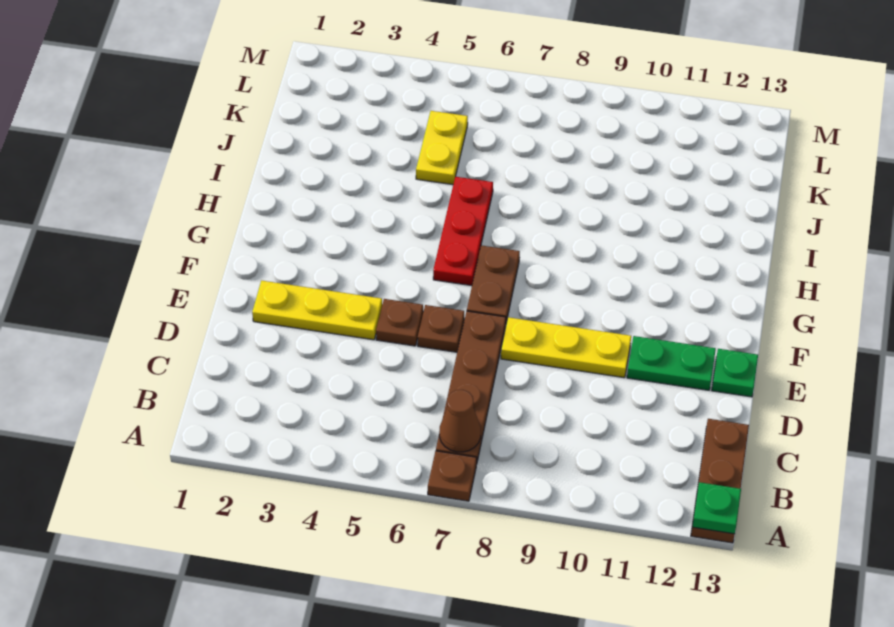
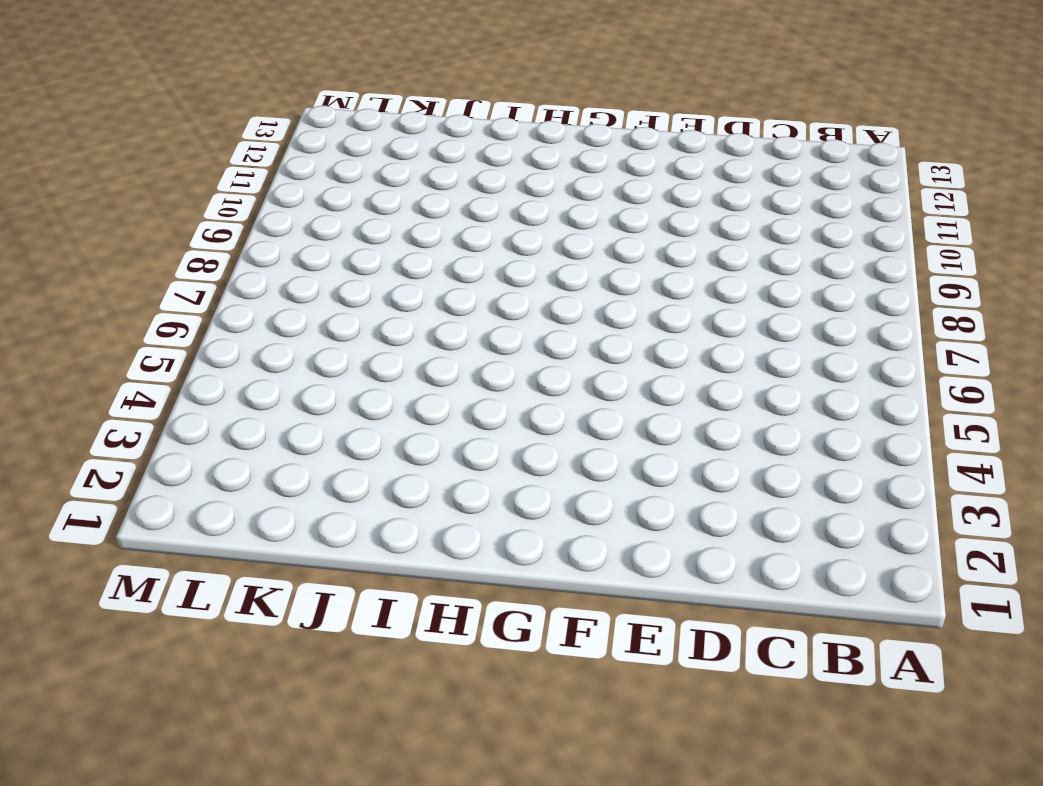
none -> brown 1x1 plate [428,451,477,501]
none -> brown 1x3 plate [691,419,749,543]
none -> brown 1x4 plate [436,311,506,464]

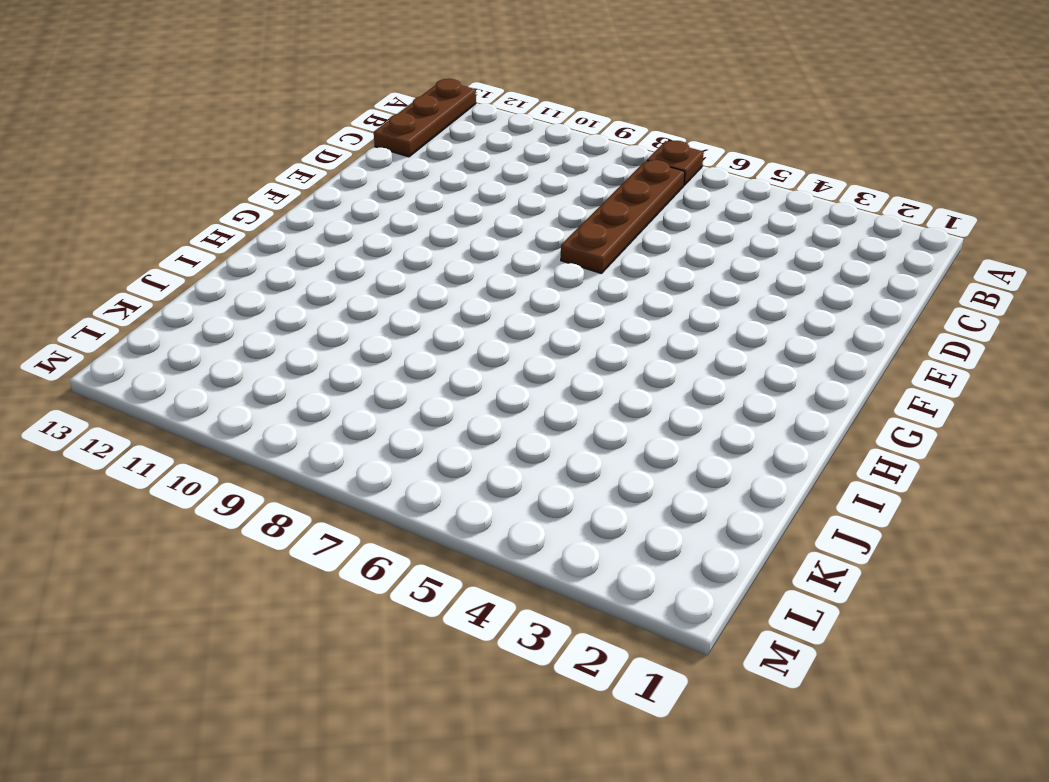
none -> yellow 1x3 plate [252,281,382,340]
none -> brown 1x1 plate [376,299,423,346]
none -> brown 1x1 plate [418,305,464,352]

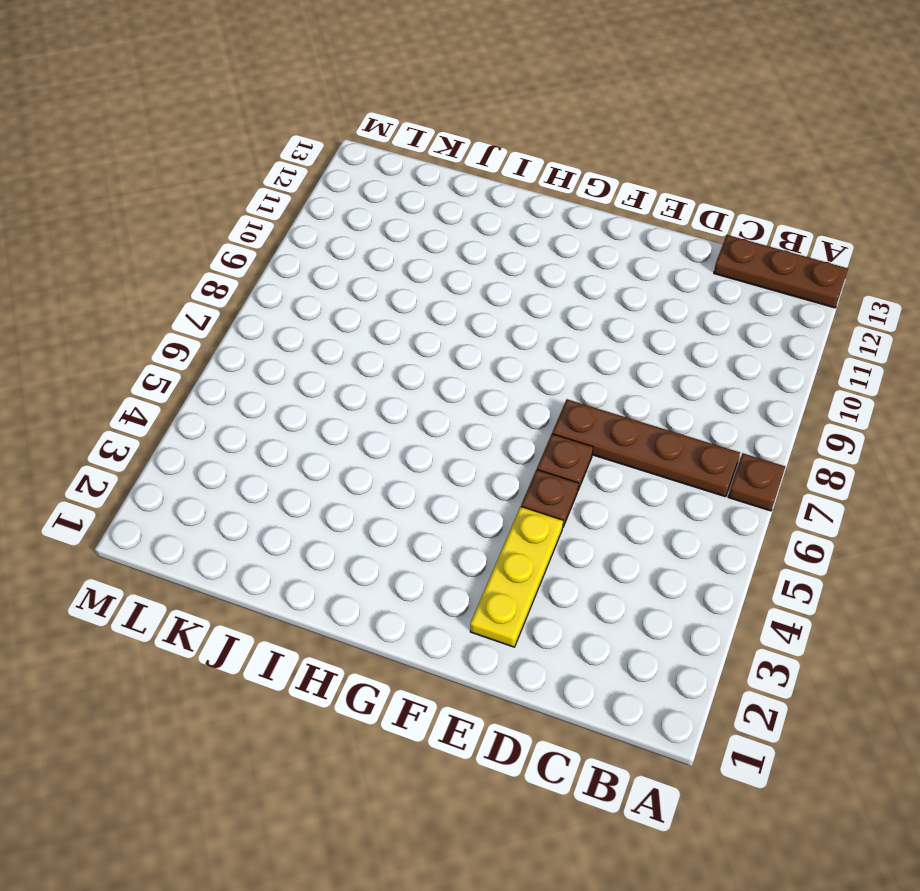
none -> yellow 1x3 plate [501,317,631,378]
none -> green 1x2 plate [627,336,716,390]
none -> green 1x1 plate [712,349,758,397]

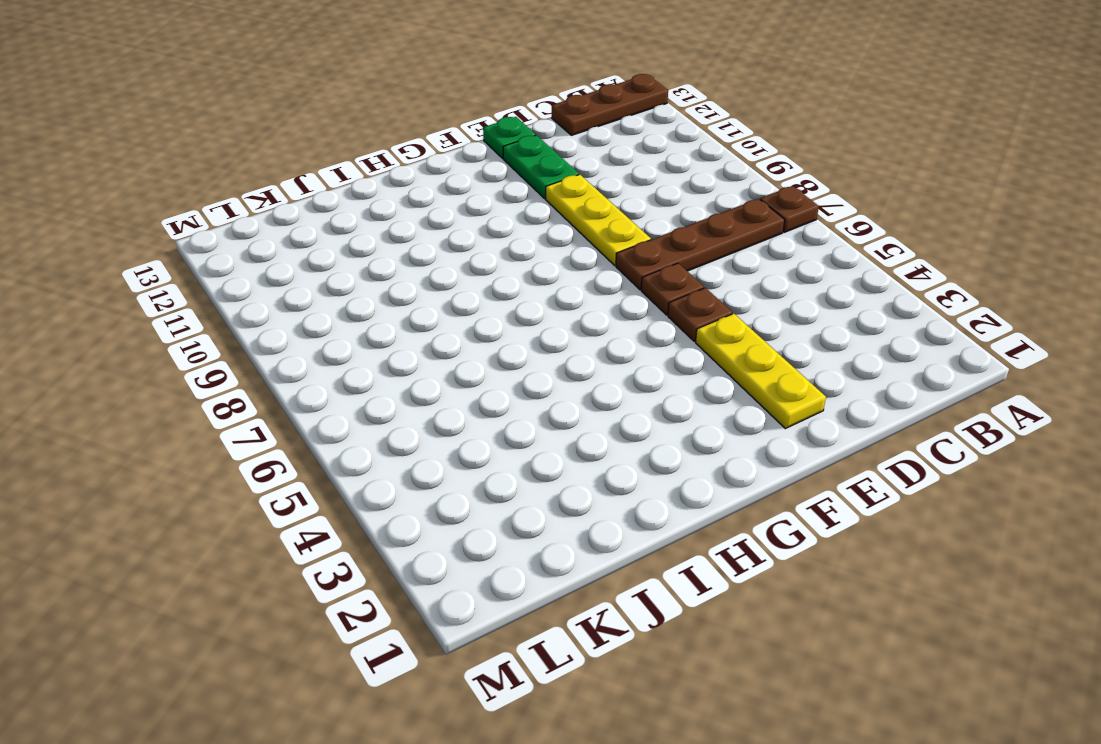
none -> brown 1x2 plate [467,245,520,322]
none -> red 1x3 plate [433,177,493,286]
none -> yellow 1x2 plate [416,111,468,185]

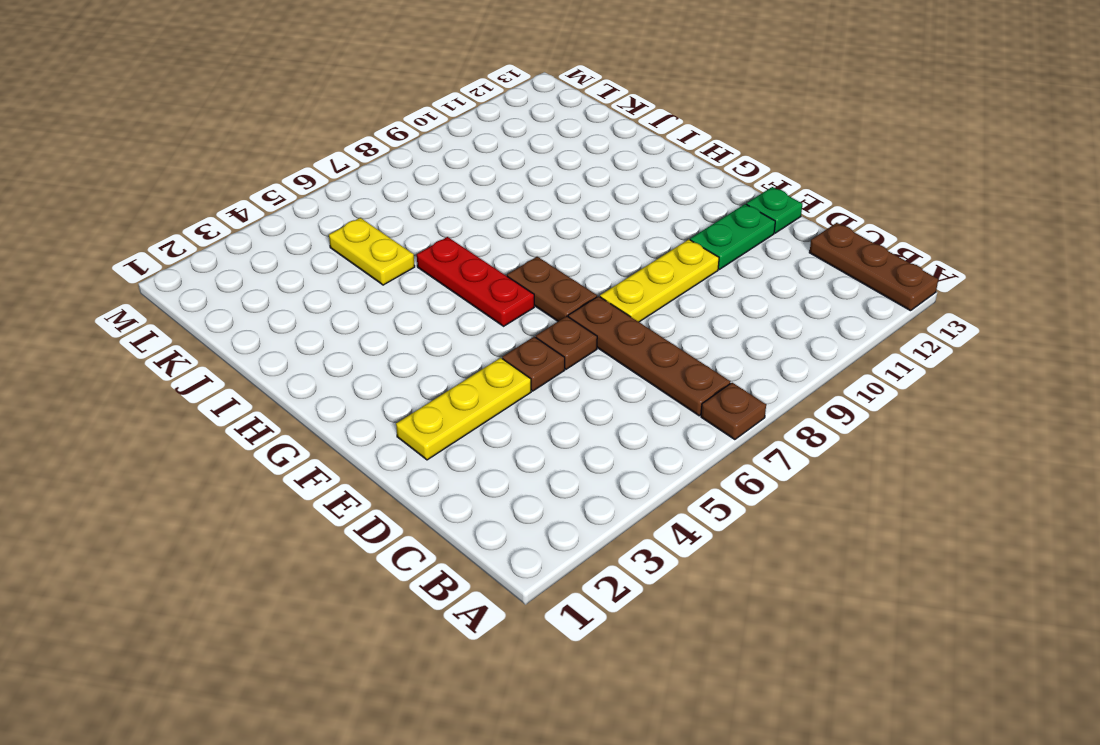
none -> green 1x1 plate [692,482,741,534]
none -> brown 1x1 cone [439,390,481,452]

